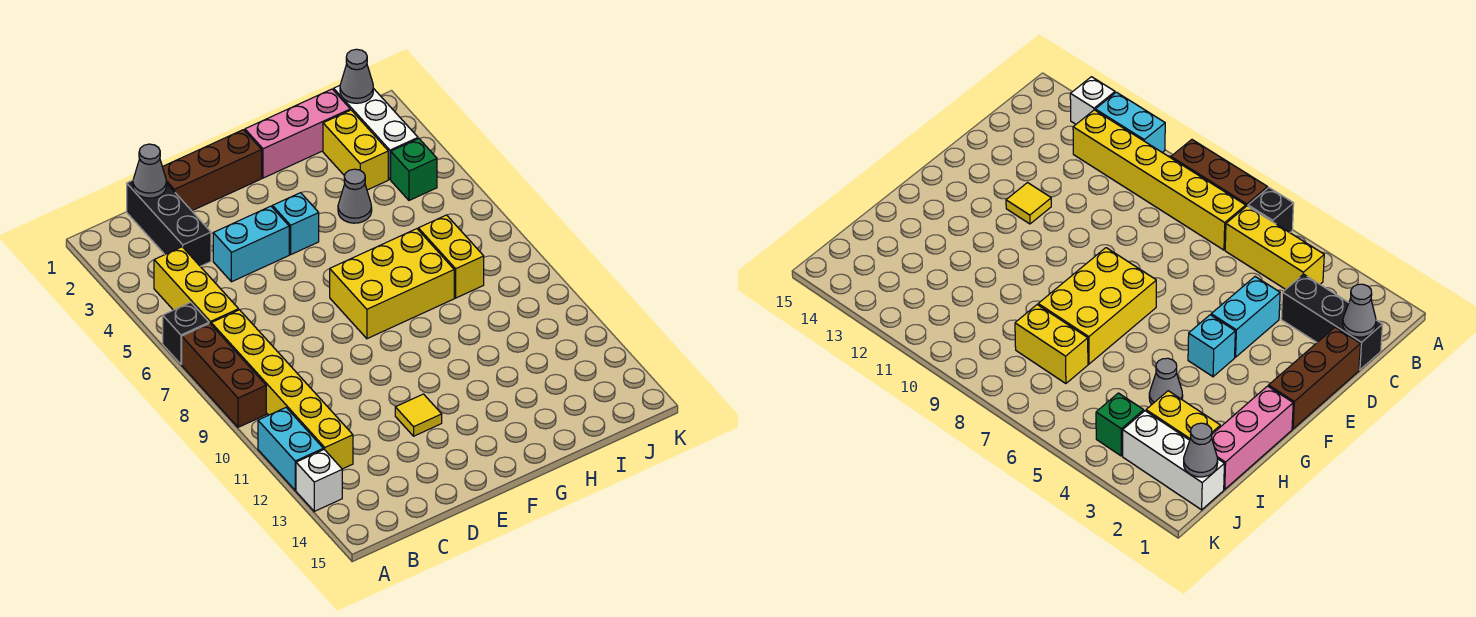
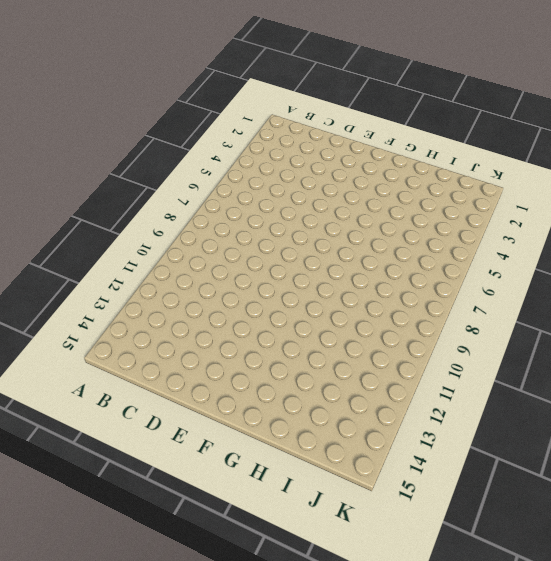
none -> black 1x1 brick [163,302,209,364]
none -> brown 1x3 brick [182,323,266,427]
none -> cyan 1x2 brick [258,408,323,490]

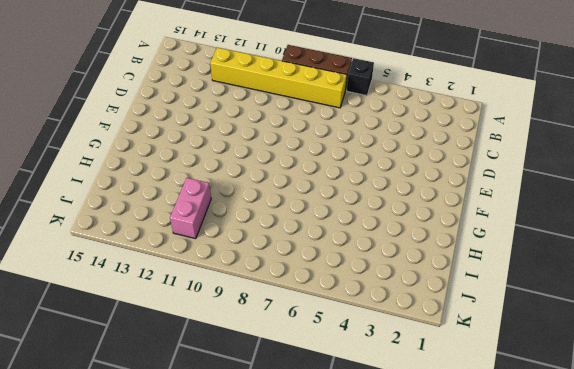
pink 1x2 brick [170,178,211,239] -> none
none -> cyan 1x2 brick [258,408,323,490]
none -> white 1x1 brick [296,450,342,511]
none -> yellow 1x3 brick [154,247,239,324]

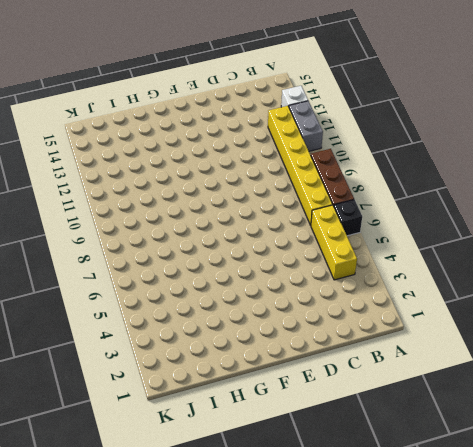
grey 1x2 brick [289,101,323,151] -> cyan 1x2 brick [258,408,323,490]
none -> black 1x3 brick [127,180,211,266]
none -> brown 1x3 brick [163,130,262,211]
none -> cyan 1x2 brick [213,206,289,282]

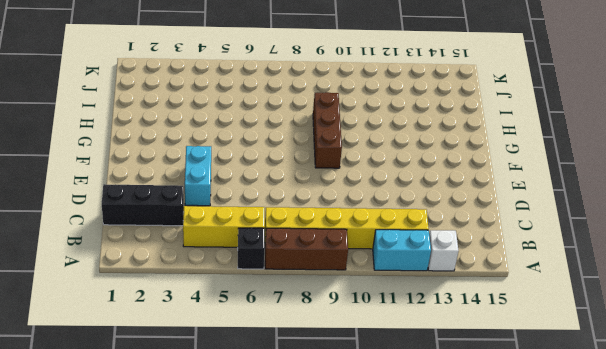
brown 1x3 brick [313,92,342,168] -> brown 1x3 brick moved to [163,130,262,211]
none -> yellow 1x1 tile [395,394,442,436]
none -> cyan 1x1 brick [272,193,319,254]
none -> yellow 2x3 brick [330,229,454,339]

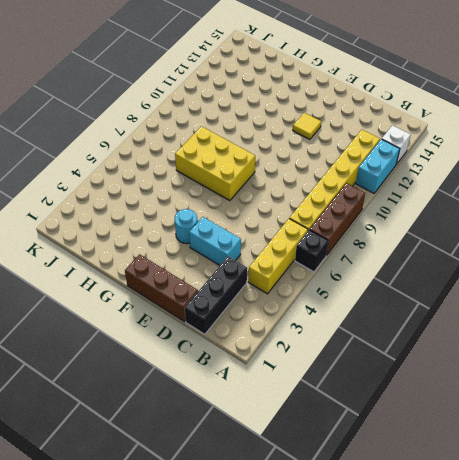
cyan 1x1 round brick [174,209,197,244] -> cyan 1x1 brick [272,193,319,254]
none -> pink 1x3 brick [245,89,350,178]
none -> grey 1x1 cone [338,169,372,223]
none -> yellow 1x2 brick [323,110,388,190]

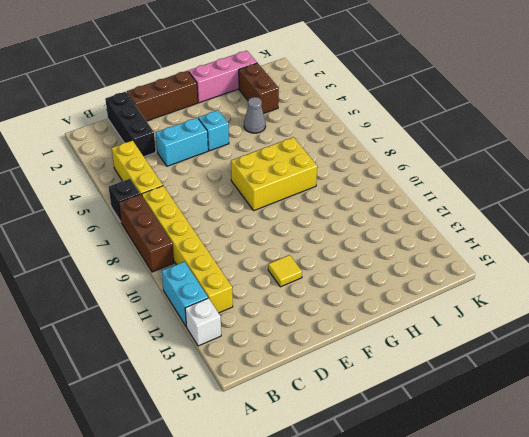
brown 1x2 brick [239,63,279,114] -> yellow 1x2 brick [323,110,388,190]
none -> yellow 1x2 brick [418,215,484,298]
none -> white 1x3 brick [334,86,418,179]
none -> green 1x1 brick [391,139,437,200]

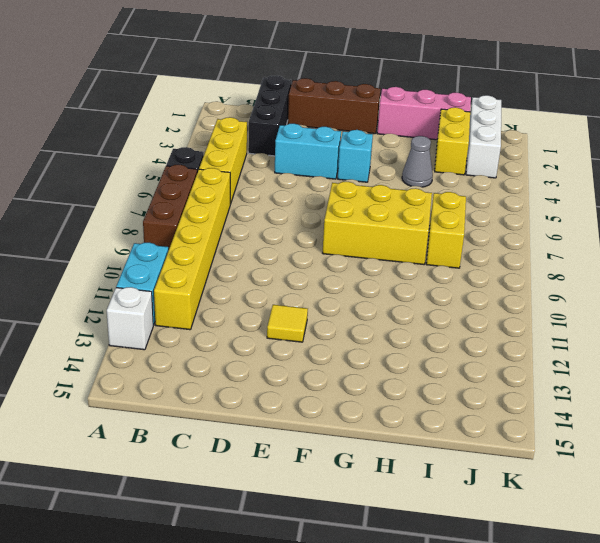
none -> green 1x1 brick [391,139,437,200]
none -> grey 1x1 cone [133,144,166,198]
none -> grey 1x1 cone [340,49,373,103]

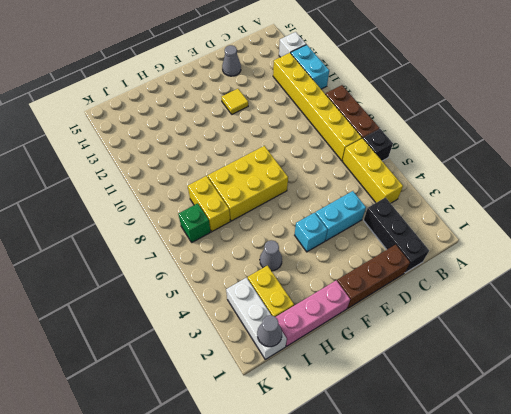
grey 1x1 cone [222,45,241,76] -> grey 1x1 cone moved to [133,144,166,198]
green 1x1 brick [178,203,211,242] -> green 1x1 brick moved to [391,139,437,200]

